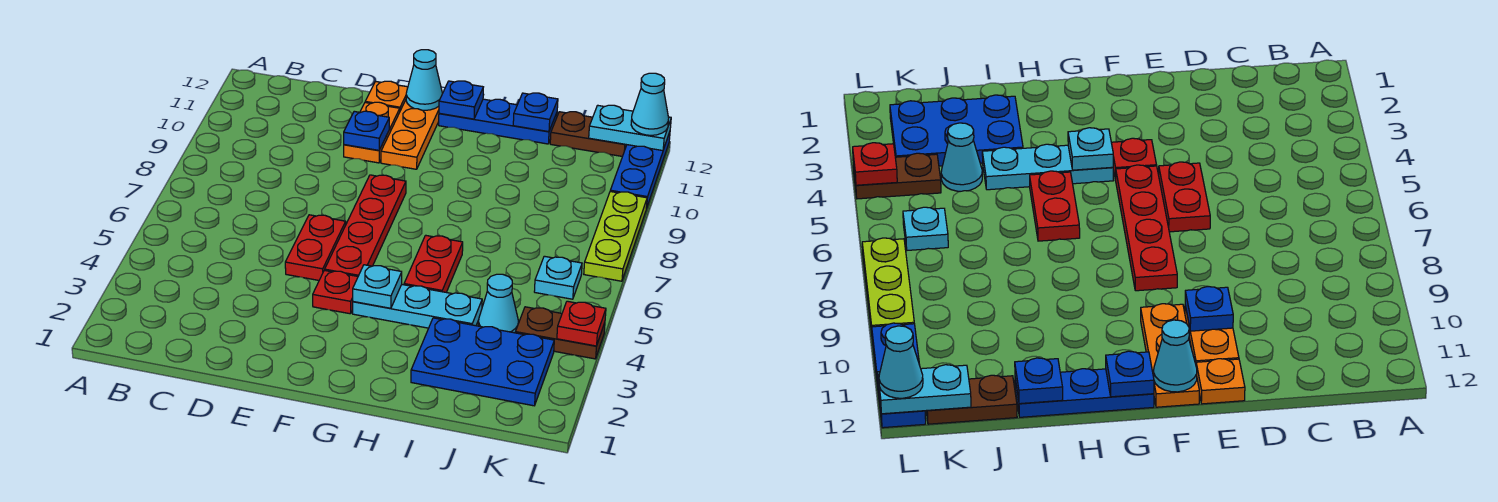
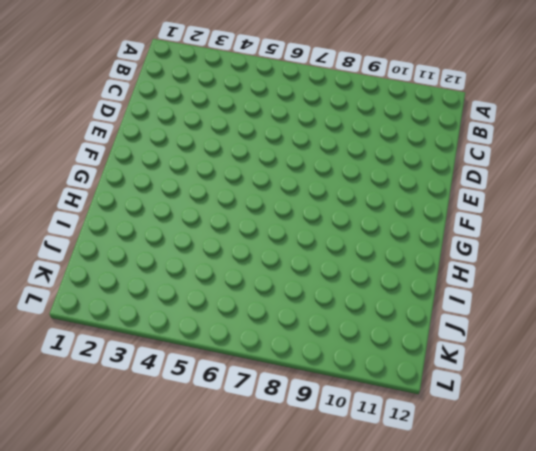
none -> red 1x2 plate [285,215,346,280]
none -> orange 1x2 plate [344,102,400,163]
none -> orange 1x1 plate [365,81,408,110]

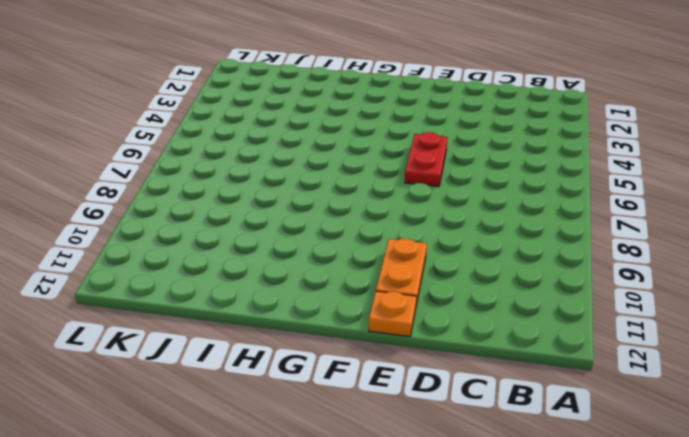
none -> red 1x1 plate [313,270,358,314]
none -> red 1x4 plate [325,175,406,276]
none -> orange 1x3 plate [381,92,443,169]

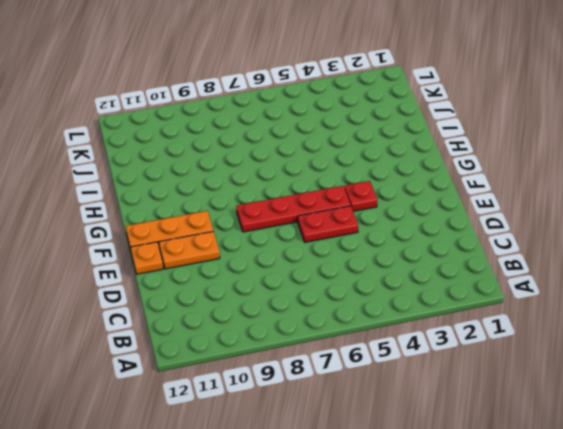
none -> cyan 1x3 plate [353,285,482,328]
none -> blue 1x3 plate [439,99,557,144]
none -> red 1x2 plate [404,235,463,292]

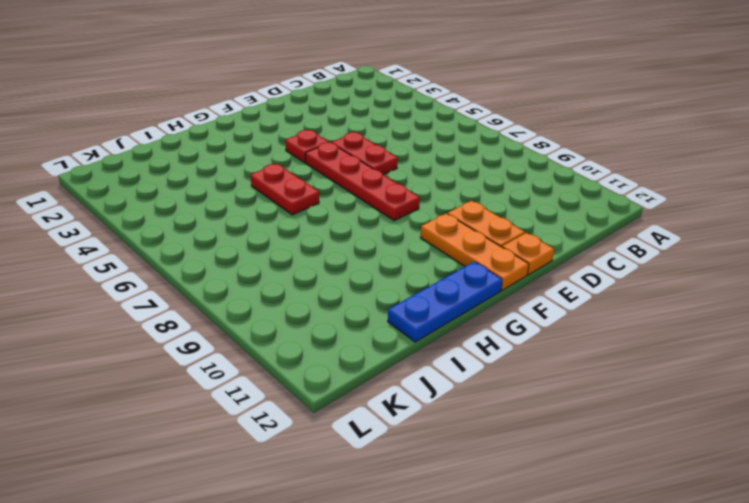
none -> cyan 1x3 plate [353,285,482,328]
none -> blue 2x3 plate [411,318,554,406]
none -> cyan 1x1 cone [478,274,518,333]

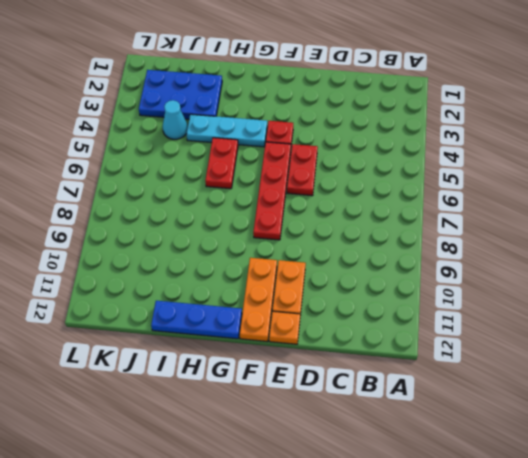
none -> brown 1x2 plate [550,112,627,156]
none -> brown 1x2 plate [515,307,605,359]
none -> cyan 1x1 plate [534,256,582,299]

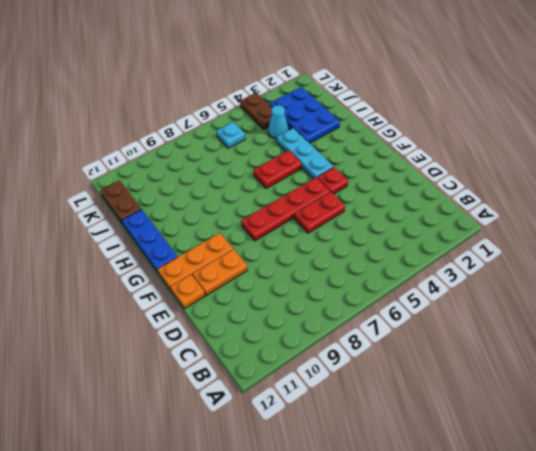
none -> lime 1x3 plate [584,191,647,281]
none -> blue 1x3 plate [610,132,670,209]
none -> blue 1x1 plate [344,111,389,150]

